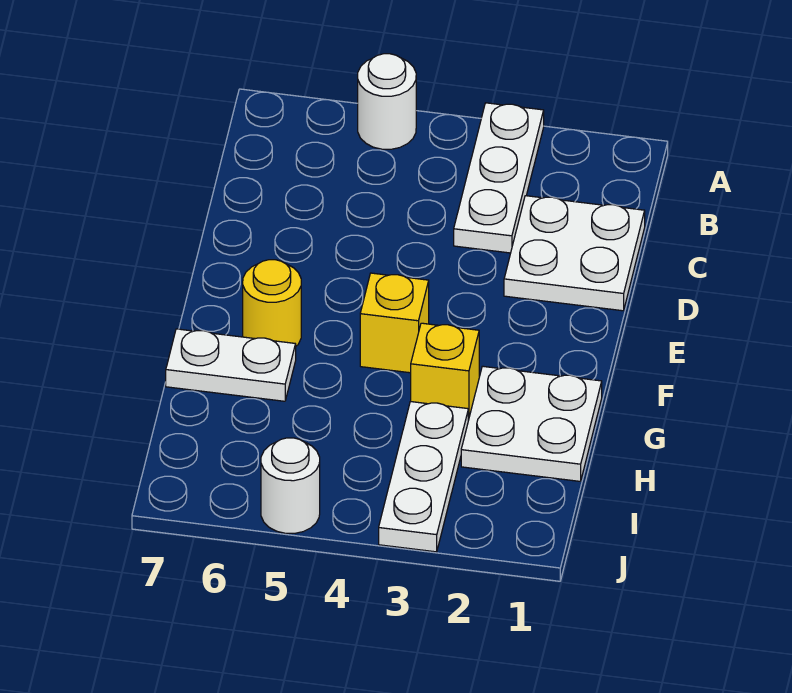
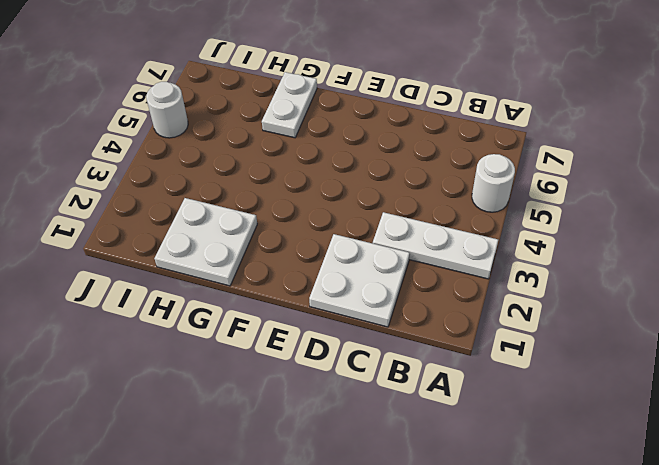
none -> yellow 1x1 brick [360,273,429,373]
none -> yellow 1x1 round brick [243,260,301,346]

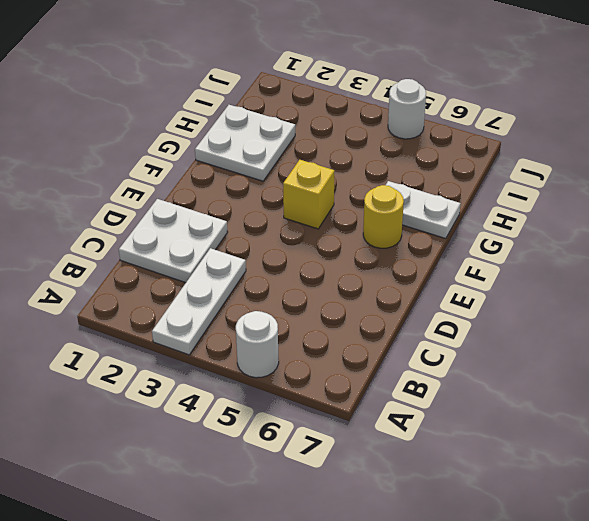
none -> yellow 1x1 brick [411,323,479,420]
none -> white 1x3 plate [379,402,468,552]

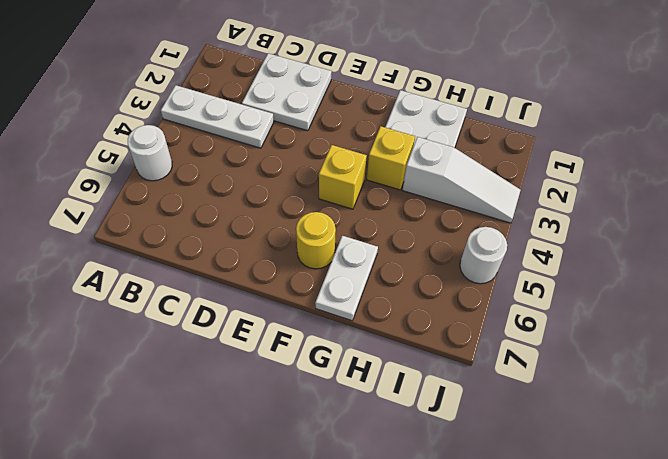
white 1x3 slope [403,137,521,223] -> white 1x3 plate [379,402,468,552]

